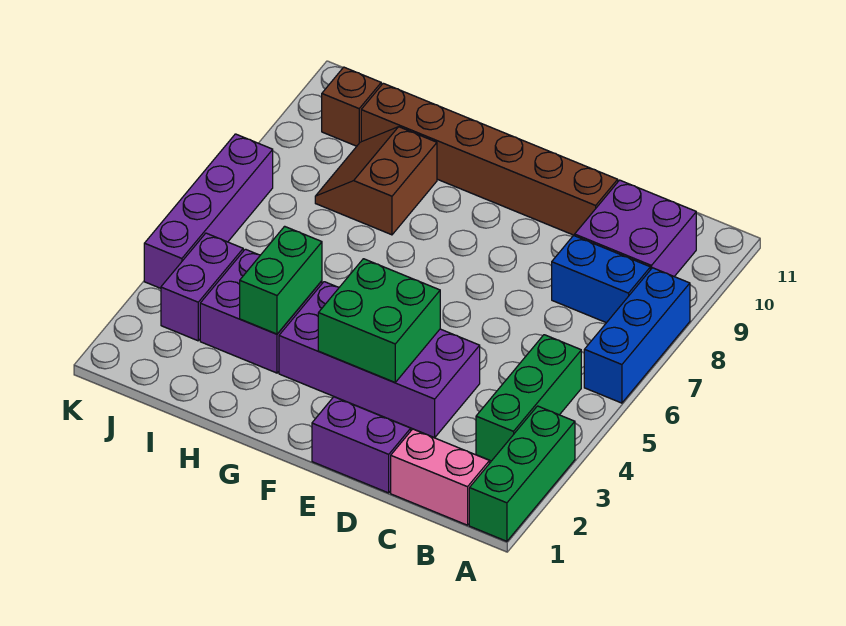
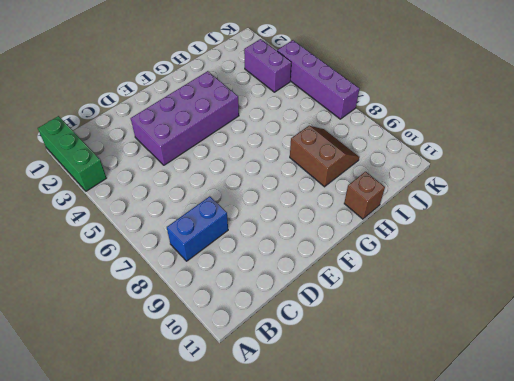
brown 1x1 brick [344,172,385,219] -> brown 1x1 brick moved to [322,67,381,146]
none -> blue 1x3 brick [584,268,690,403]
none -> pink 1x2 brick [391,429,489,525]
none -> green 1x3 brick [476,335,581,461]

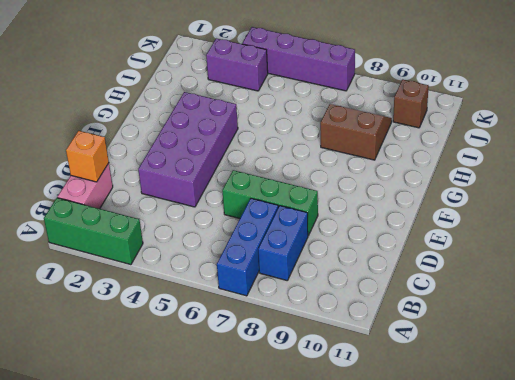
blue 1x3 brick [217,198,278,296] -> blue 1x3 brick turned to [584,268,690,403]
orange 1x1 brick [66,131,109,182] -> none
green 1x3 brick [222,170,318,236] -> green 1x3 brick moved to [476,335,581,461]
none -> purple 2x2 brick [575,180,696,277]
none -> purple 1x2 brick [312,397,411,493]
none -> brown 1x6 brick [361,83,618,236]

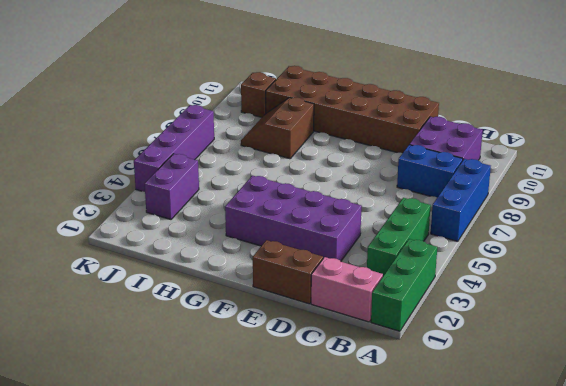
brown 1x2 brick [253,240,323,304] -> purple 1x2 brick [312,397,411,493]
brown 2x6 brick [266,66,439,153] -> brown 1x6 brick [361,83,618,236]
none -> purple 2x2 brick [200,249,322,373]
none -> green 2x2 brick [318,259,440,382]
none -> green 1x2 brick [240,226,322,334]

